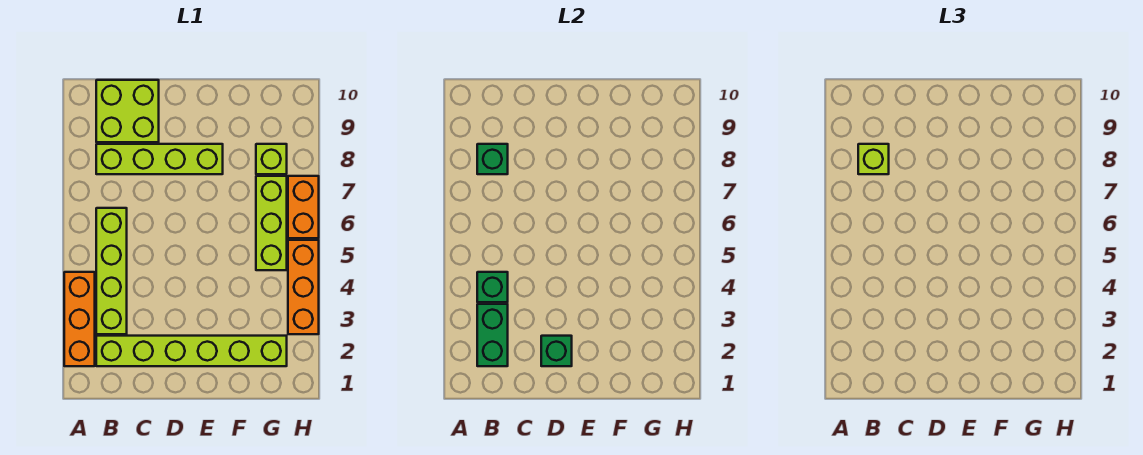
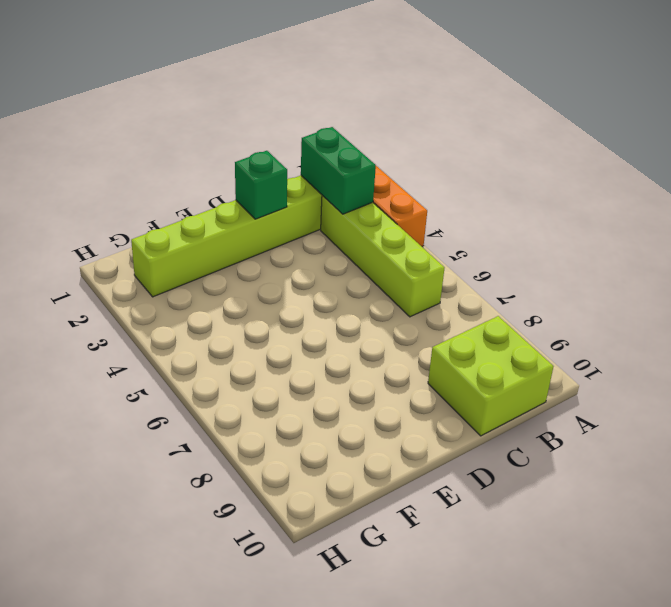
none -> lime 1x4 brick [96,144,223,174]
none -> lime 1x3 brick [256,176,287,270]
none -> lime 1x1 brick [256,144,287,174]

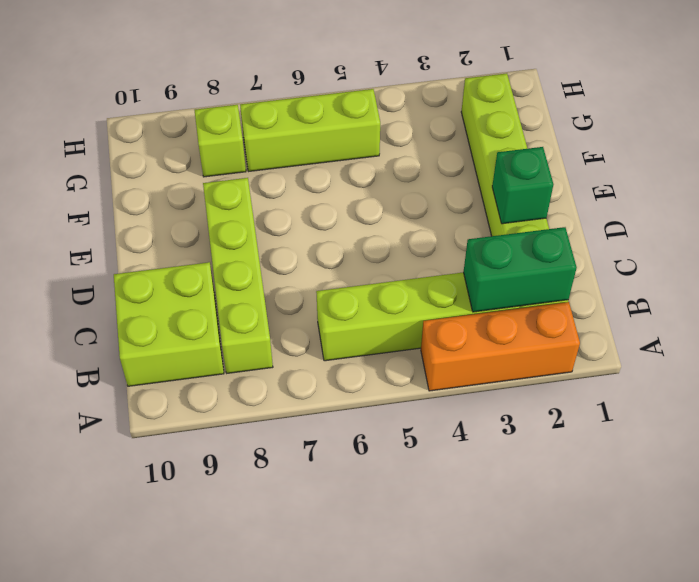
none -> orange 1x3 brick [288,240,319,334]
none -> orange 1x2 brick [288,176,319,238]
none -> green 1x1 brick [477,272,508,302]

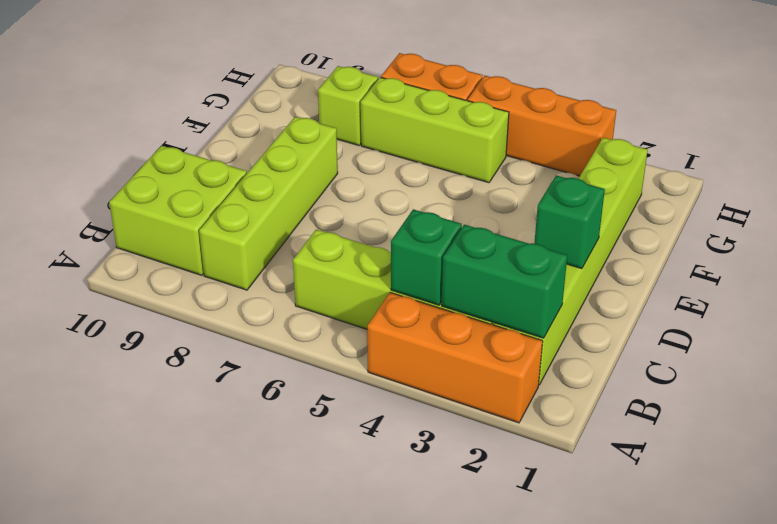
none -> green 1x1 brick [477,144,508,174]
none -> lime 1x1 brick [858,144,889,174]

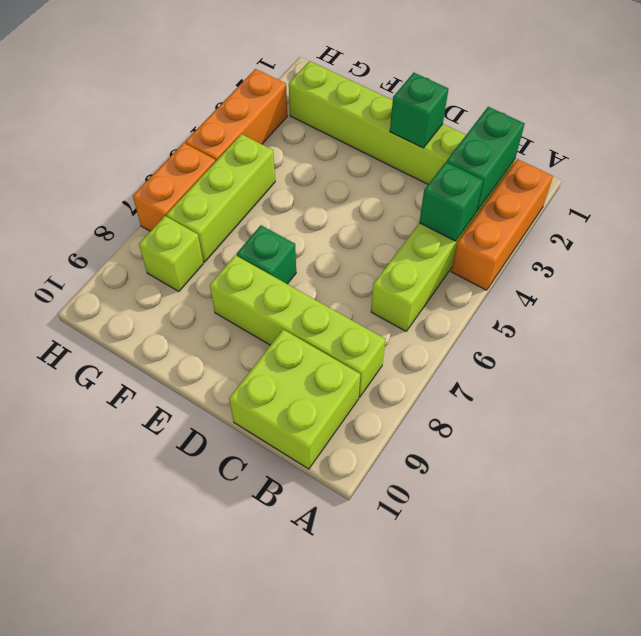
green 1x1 brick [236,225,296,284] -> green 1x1 brick moved to [477,144,508,174]
none -> lime 1x1 brick [858,144,889,174]

